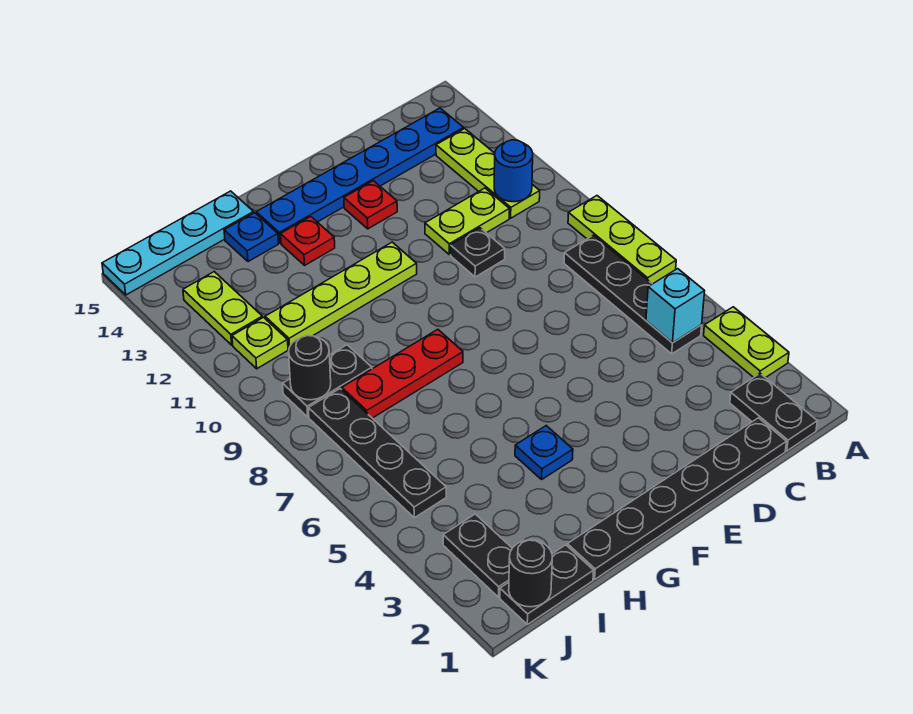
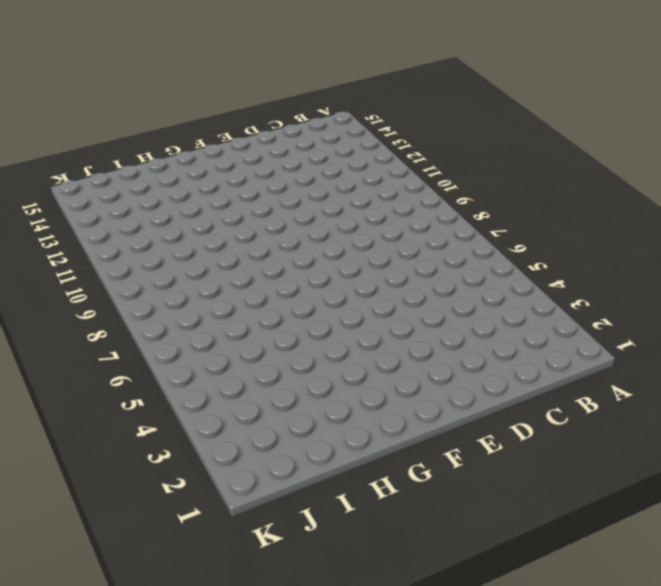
none -> lime 1x2 plate [704,307,789,378]
none -> lime 1x3 plate [568,196,676,284]
none -> black 1x2 plate [730,374,817,451]

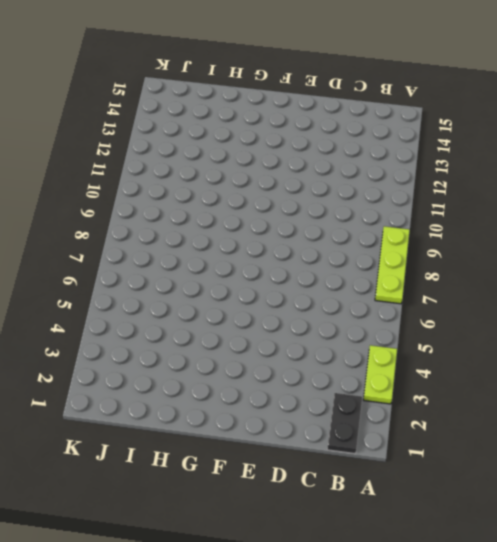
none -> black 1x4 plate [564,235,702,354]
none -> lime 1x3 plate [436,129,540,218]
none -> blue 1x6 plate [256,108,464,243]

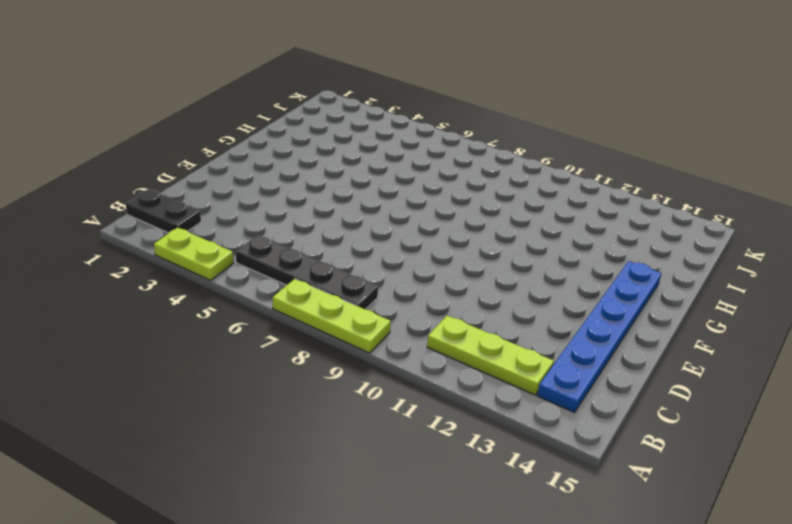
none -> black 1x6 plate [567,418,786,579]
none -> lime 1x2 plate [425,188,509,255]
none -> black 1x1 plate [451,228,505,277]

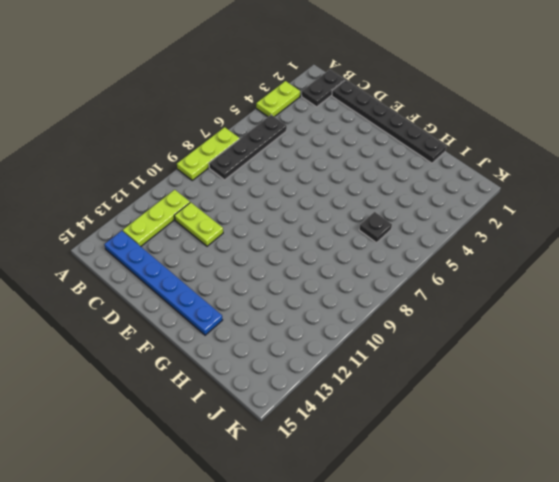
black 1x1 plate [359,212,392,243] -> black 1x1 plate moved to [451,228,505,277]
none -> red 1x1 plate [344,181,397,229]
none -> lime 1x4 plate [265,242,417,348]
none -> blue 1x1 plate [515,426,573,479]

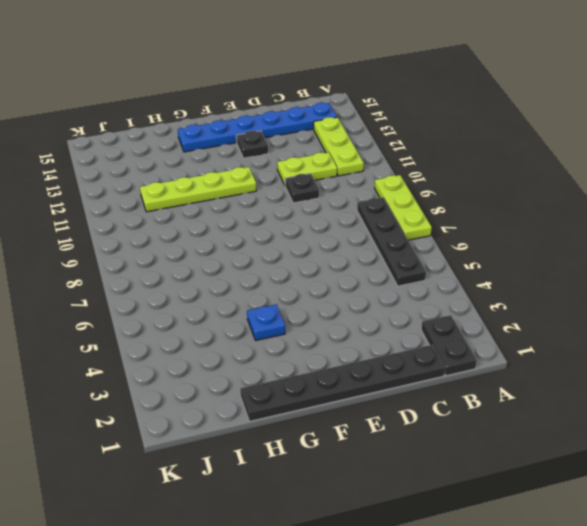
black 1x1 plate [236,131,268,158] -> red 1x1 plate [344,181,397,229]
none -> lime 1x2 plate [704,307,789,378]
none -> red 1x3 plate [342,329,463,418]
none -> red 1x1 plate [281,216,335,265]

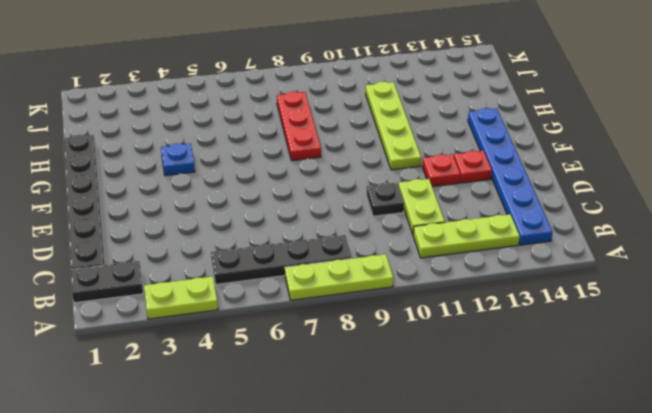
red 1x1 plate [423,154,460,187] -> red 1x1 plate moved to [281,216,335,265]
none -> blue 1x1 plate [224,213,278,262]
none -> cyan 1x4 plate [102,191,254,295]
none -> black 1x2 plate [500,545,594,624]

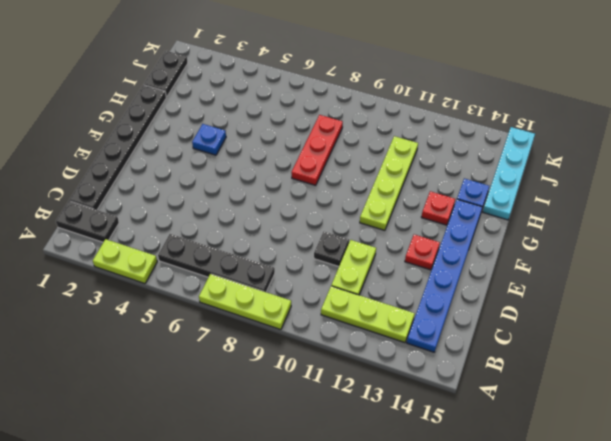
none -> black 1x2 plate [283,345,372,417]
none -> black 1x2 plate [443,514,512,597]
none -> black 1x4 plate [308,389,446,518]

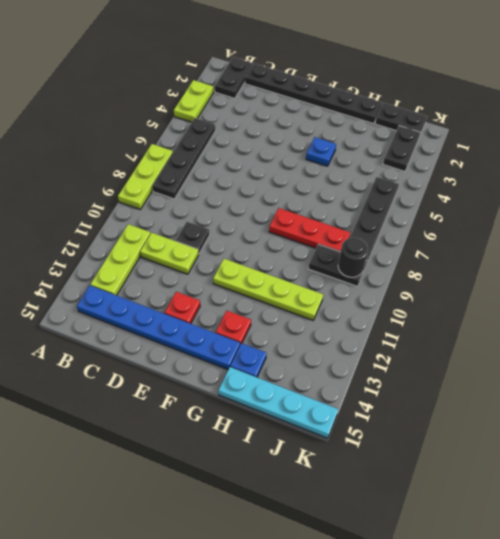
none -> lime 1x1 plate [232,317,288,369]
none -> lime 1x2 plate [183,272,262,345]
none -> cyan 1x1 brick [646,269,705,343]

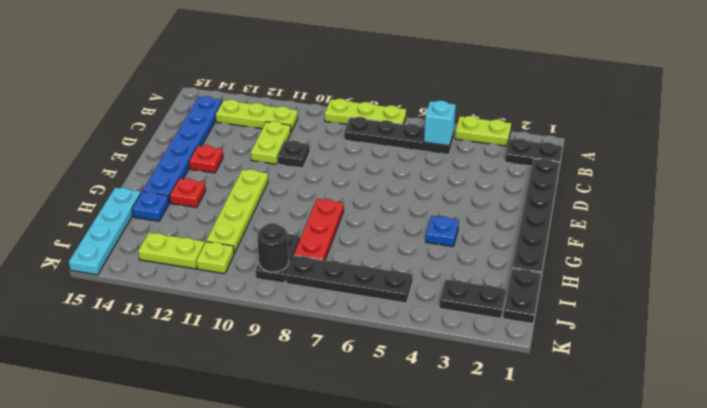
none -> blue 1x1 round brick [494,140,533,202]
none -> black 1x1 round brick [509,540,552,607]

